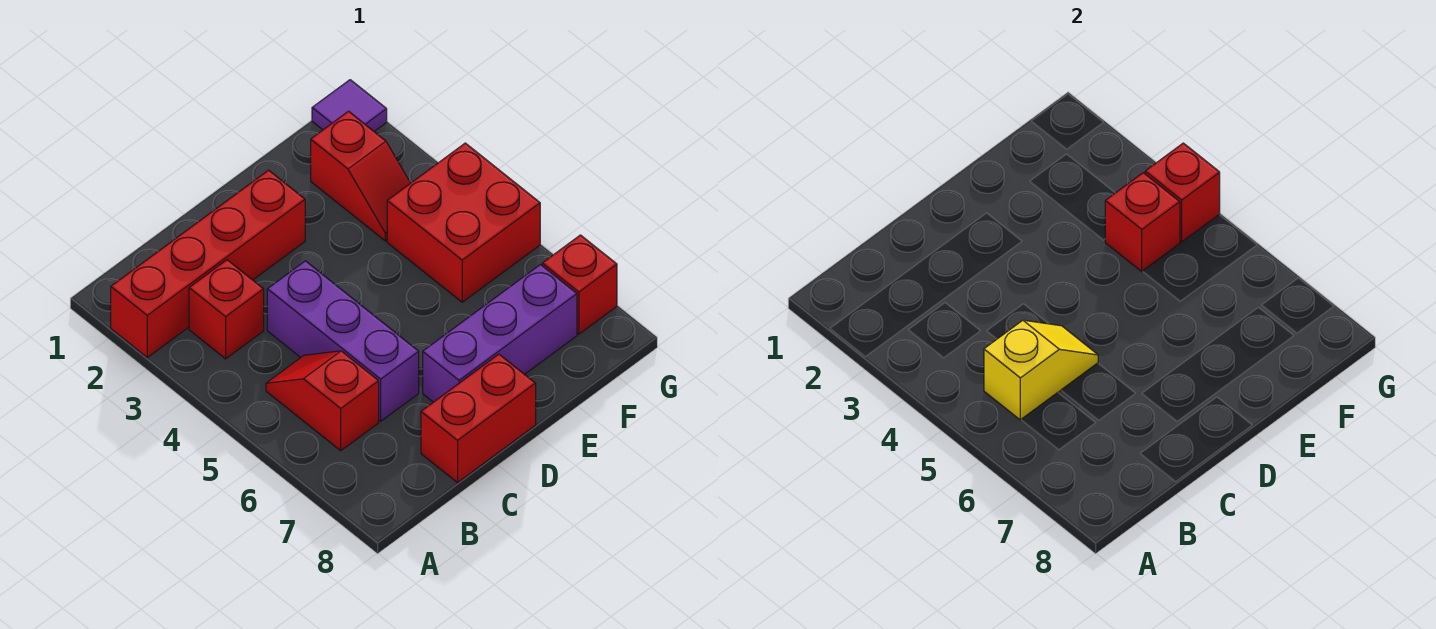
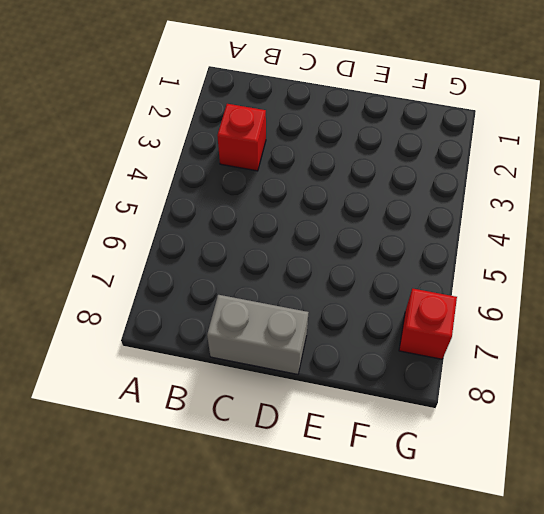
grey 1x2 brick [207,295,309,374] -> red 1x2 brick [421,354,536,483]
none -> red 1x4 brick [111,170,305,357]
none -> red 1x2 slope [266,351,379,451]
none -> purple 1x3 brick [267,261,419,421]

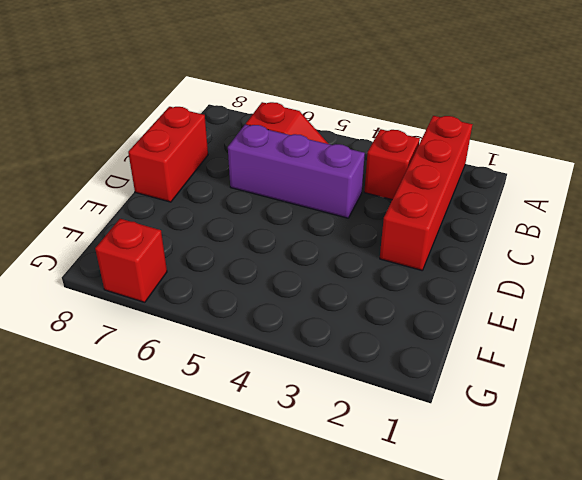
none -> purple 1x3 brick [423,265,577,402]
none -> red 1x2 slope [311,111,410,241]
none -> red 2x2 brick [387,143,540,302]

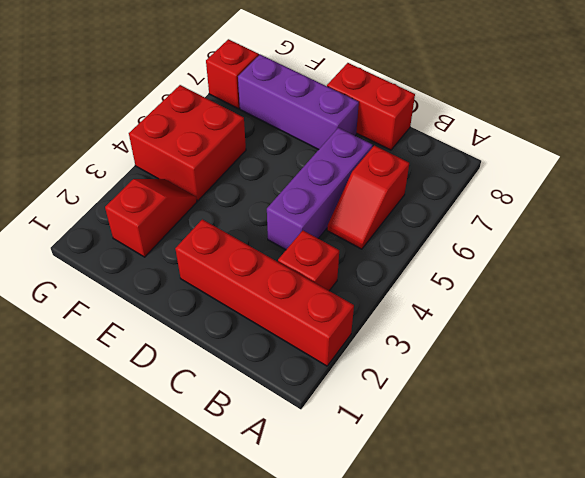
none -> purple 1x1 tile [312,80,387,131]
none -> yellow 1x2 slope [984,320,1098,420]
none -> red 1x1 brick [1105,173,1180,272]

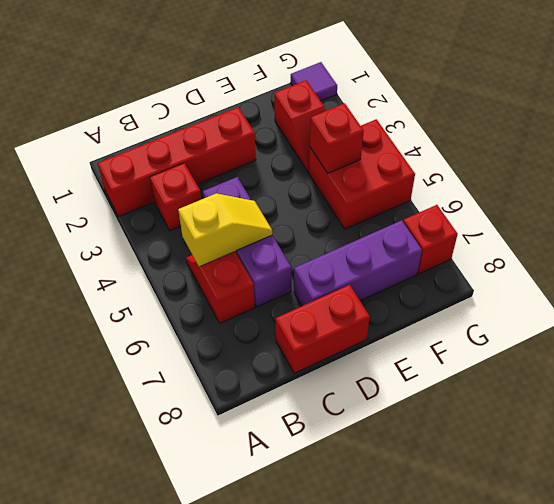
none -> red 1x1 brick [1145,143,1220,242]

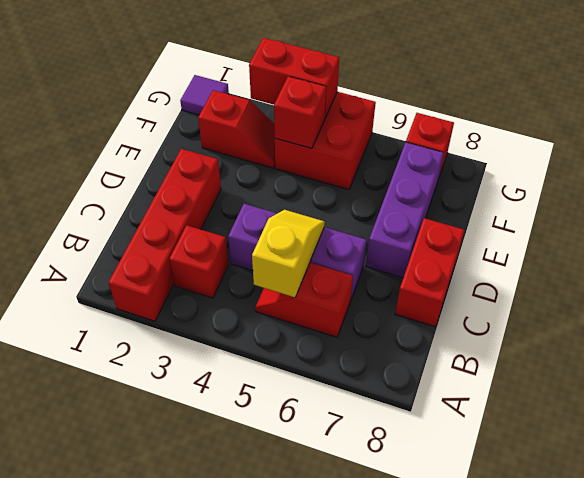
red 1x2 brick [249,38,339,118] -> red 1x1 brick [1145,143,1220,242]

